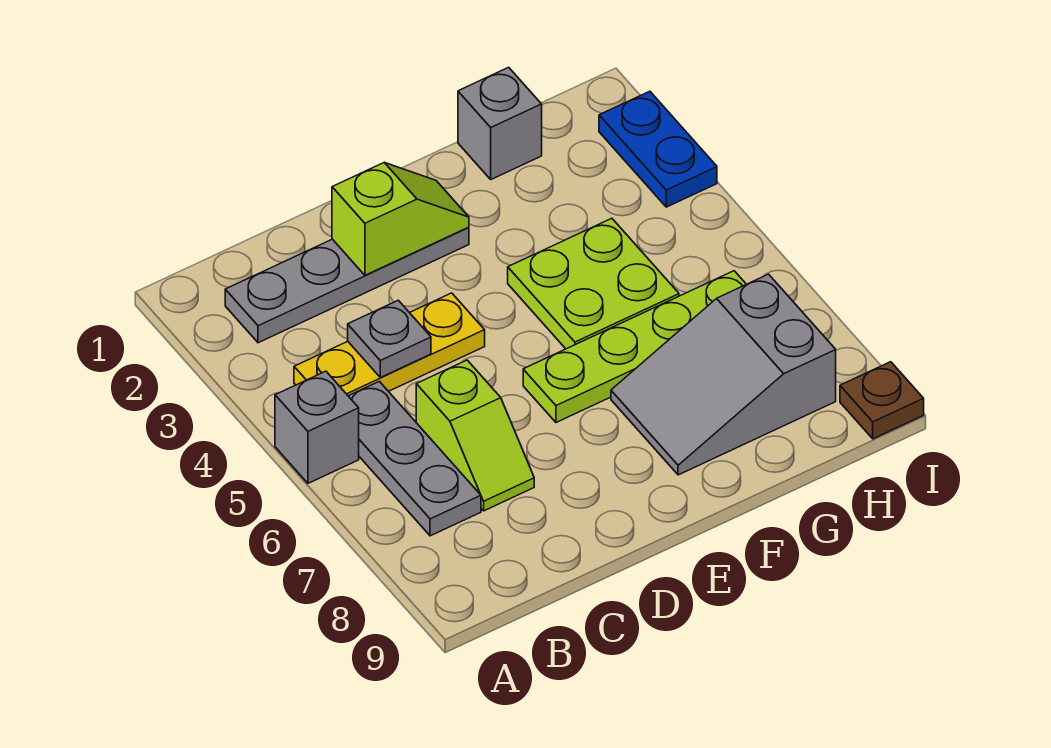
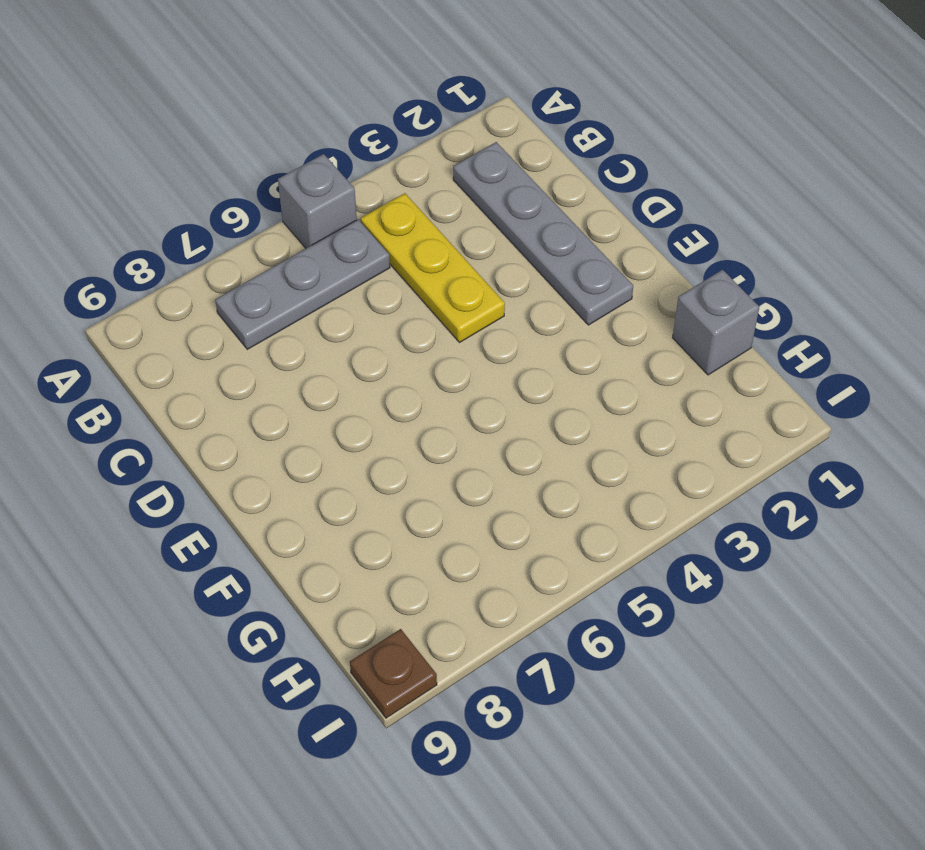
none -> lime 1x2 slope [416,360,534,511]
none -> lime 1x4 plate [523,271,746,422]
none -> lime 2x2 plate [508,218,679,349]

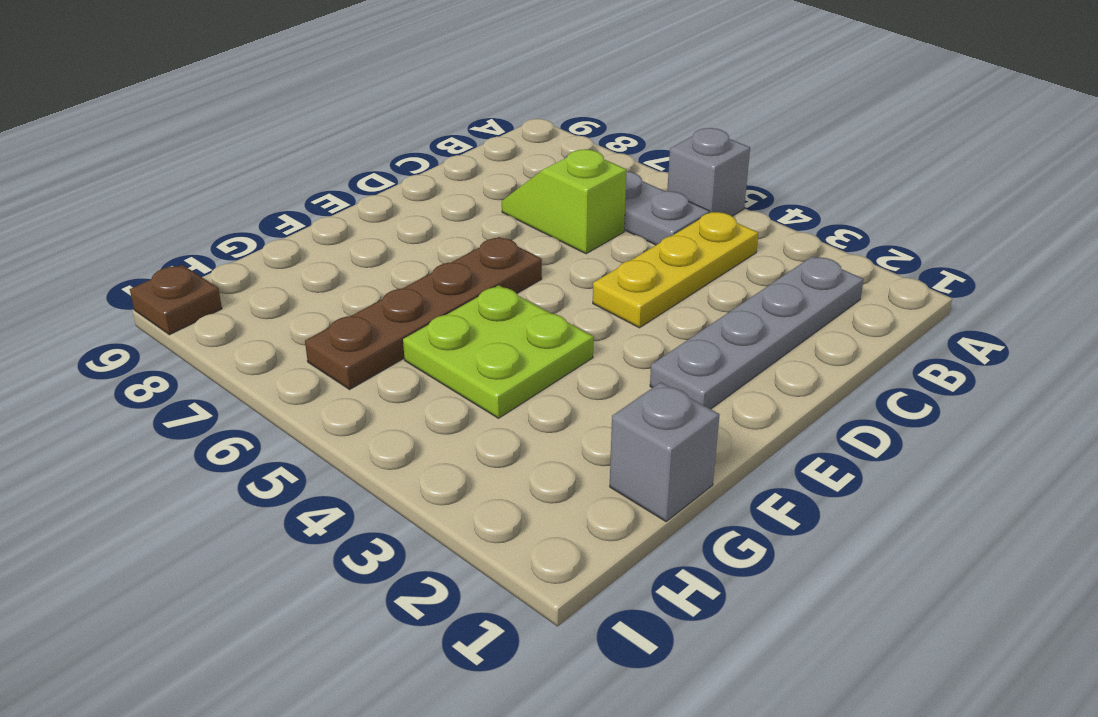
brown 1x4 plate [305,237,542,389] -> lime 1x4 plate [523,271,746,422]
none -> grey 2x3 slope [611,274,836,475]
none -> blue 1x2 plate [599,91,717,207]
none -> grey 1x1 plate [348,300,431,377]

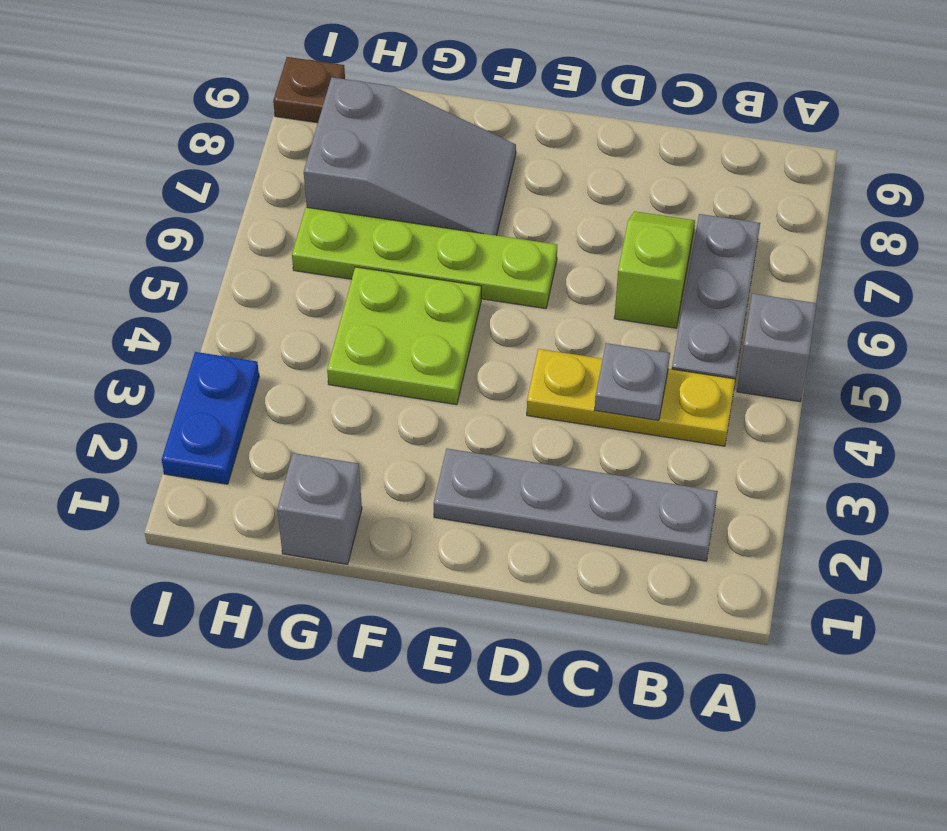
none -> lime 1x2 slope [332,163,469,275]

